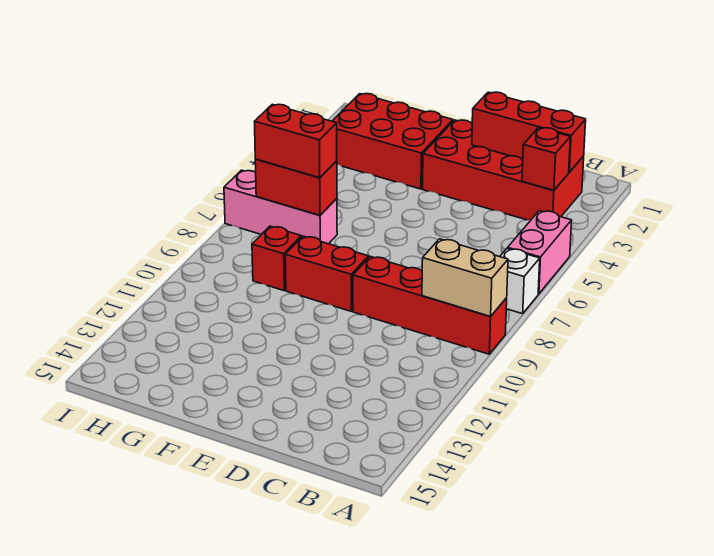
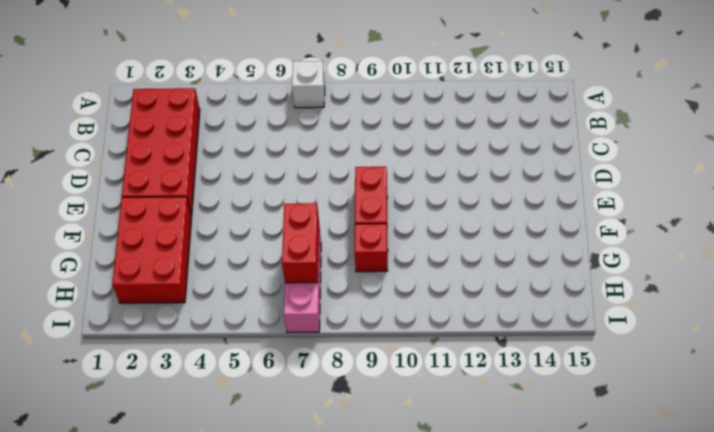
none -> pink 1x2 brick [508,211,572,294]
none -> red 1x4 brick [353,256,507,354]
none -> tan 1x2 brick [422,239,508,317]

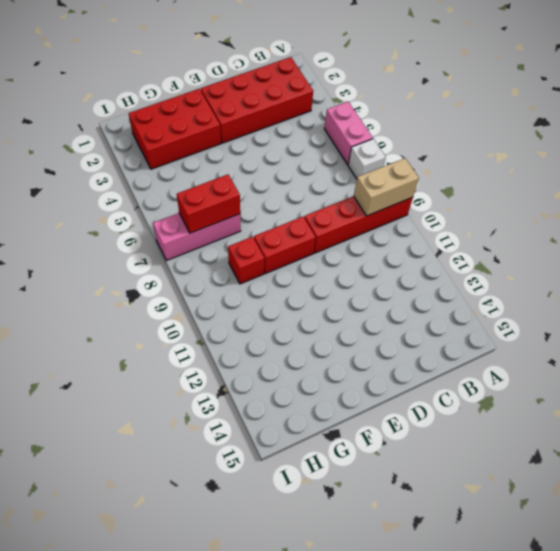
none -> red 1x3 brick [472,92,586,172]
none -> red 1x1 brick [522,128,570,190]
none -> red 1x2 brick [254,104,337,178]

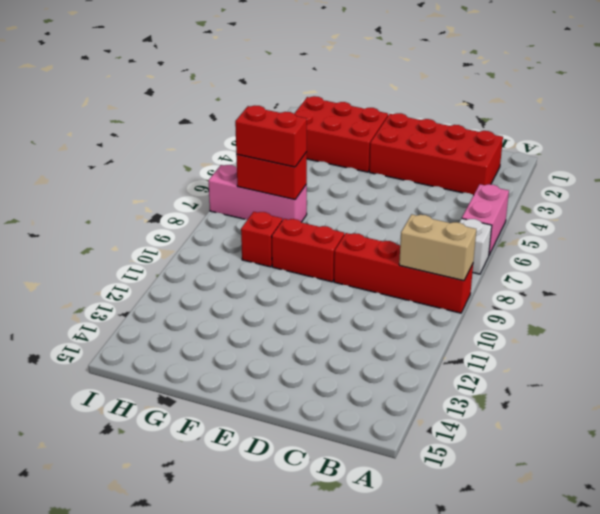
none -> red 1x3 brick [472,92,586,172]
none -> red 1x1 brick [522,128,570,190]

